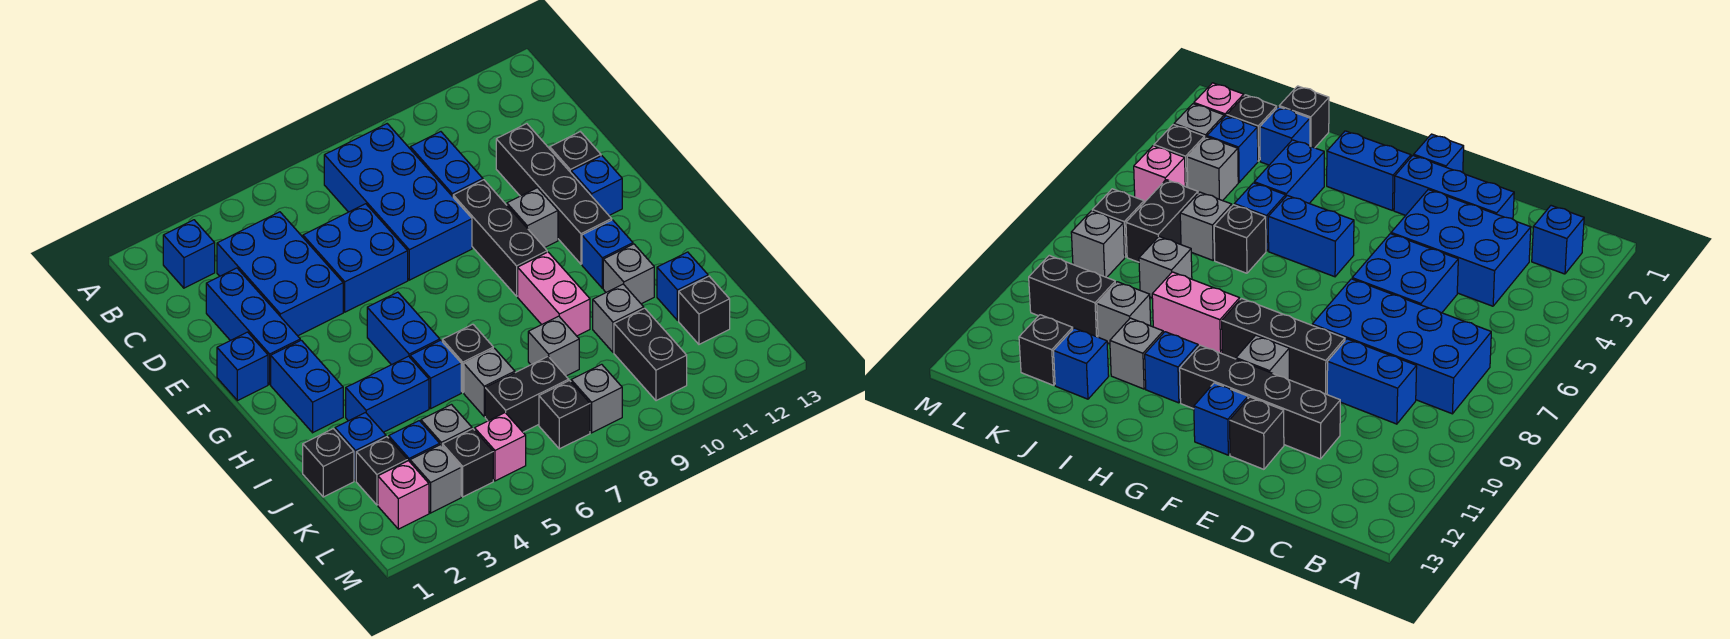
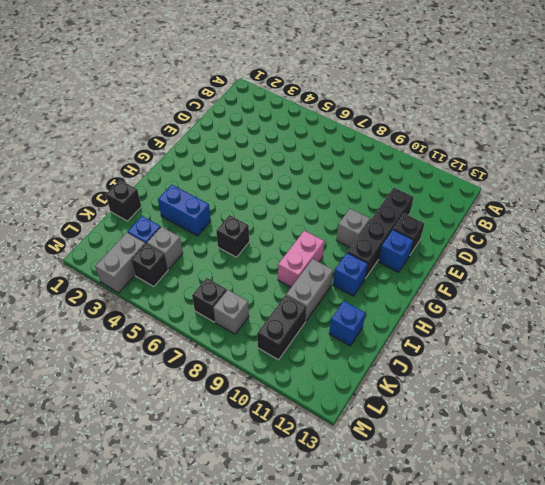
grey 1x2 brick [286,259,333,321] -> grey 1x1 brick [593,284,644,353]
grey 1x2 brick [95,233,145,293] -> grey 1x1 brick [410,445,461,513]
none -> blue 1x1 brick [163,220,215,288]
none -> blue 2x4 brick [324,124,472,280]
none -> blue 2x3 brick [217,212,343,336]
none -> blue 1x2 brick [410,132,483,197]

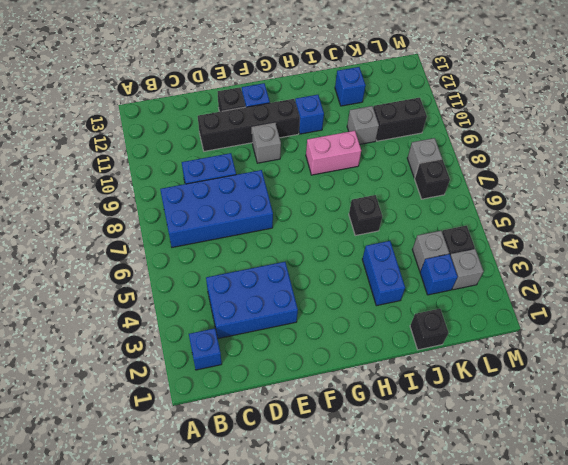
none -> blue 1x3 brick [206,268,300,384]
none -> blue 2x2 brick [303,204,408,312]
none -> black 1x3 brick [453,180,547,296]
none -> blue 1x1 brick [217,332,268,401]

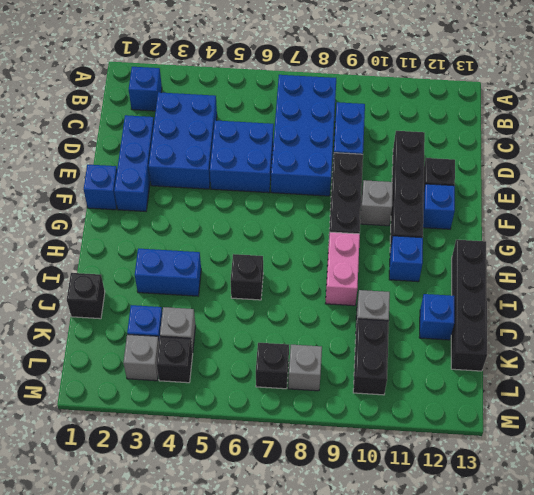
black 1x4 brick [451,240,487,371] -> none
none -> blue 1x2 brick [271,340,343,433]
none -> blue 1x2 brick [367,292,440,365]
none -> blue 1x1 brick [410,340,461,408]
none -> grey 1x1 brick [603,244,654,304]

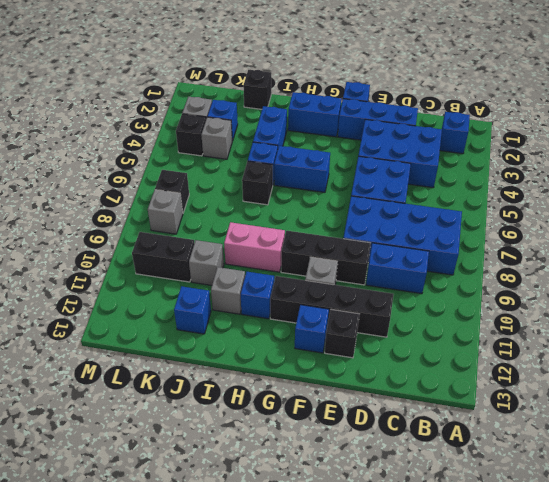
none -> blue 1x1 brick [335,413,386,481]
none -> grey 1x1 brick [464,348,515,417]
none -> grey 1x1 brick [528,316,579,376]
none -> black 1x1 brick [356,437,408,505]

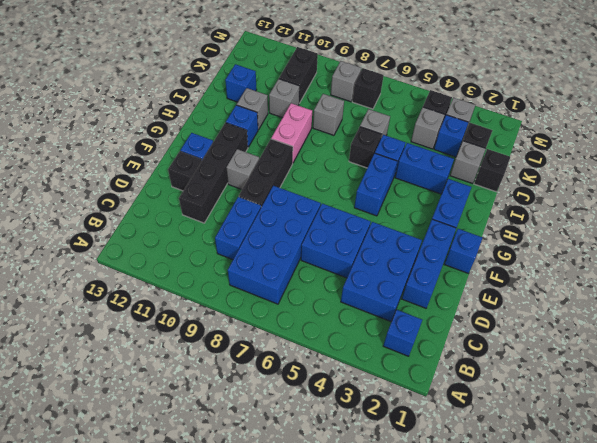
grey 1x1 brick [450,141,486,183] -> blue 1x1 brick [335,413,386,481]
none -> black 1x2 brick [485,357,569,432]
none -> black 1x1 brick [679,276,730,344]
none -> pink 1x1 brick [378,461,429,529]
none -> pink 1x1 brick [475,413,526,481]

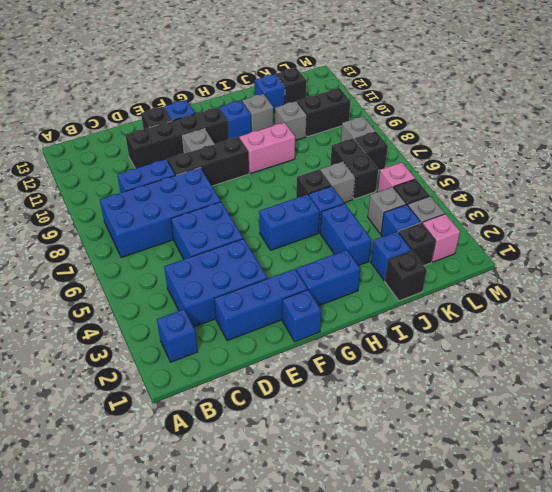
none -> grey 1x1 brick [528,316,579,376]

